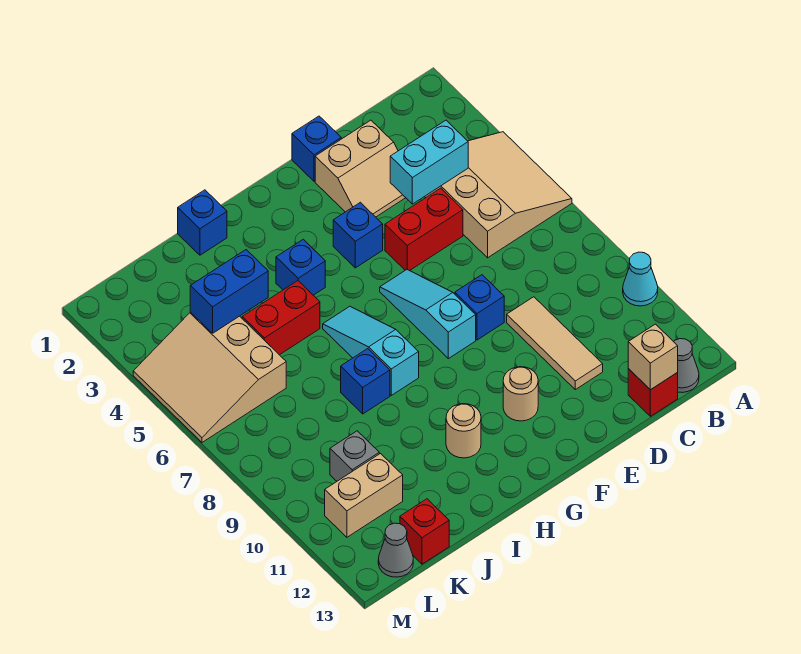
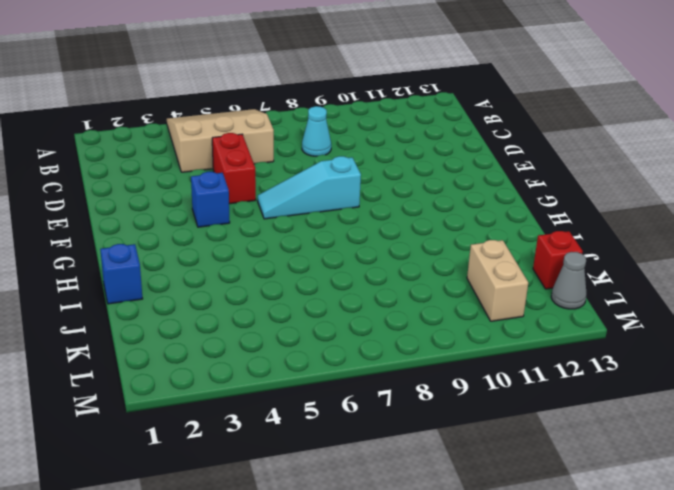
cyan 1x1 cone [302,106,331,156] -> cyan 1x1 cone moved to [623,252,658,306]
none -> grey 1x1 cone [674,339,699,393]
none -> red 1x1 brick [628,369,678,416]
none -> tan 2x2 slope [315,120,406,217]

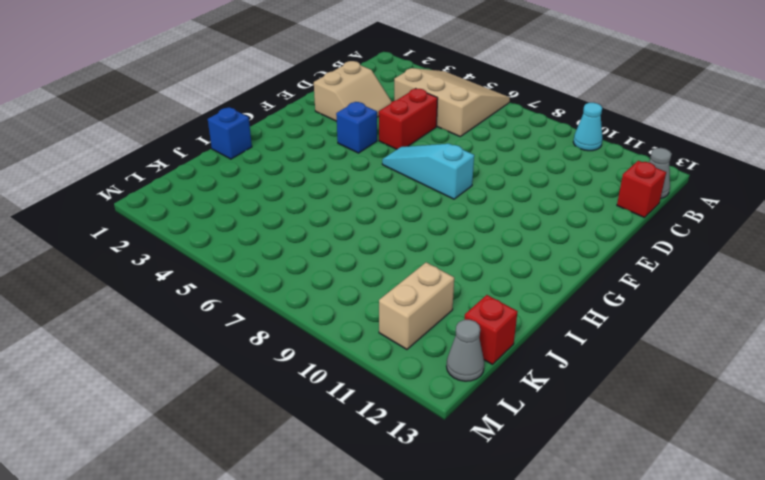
none -> tan 1x3 tile [507,297,603,390]
none -> blue 1x1 brick [292,116,341,181]
none -> blue 1x1 brick [455,275,504,340]

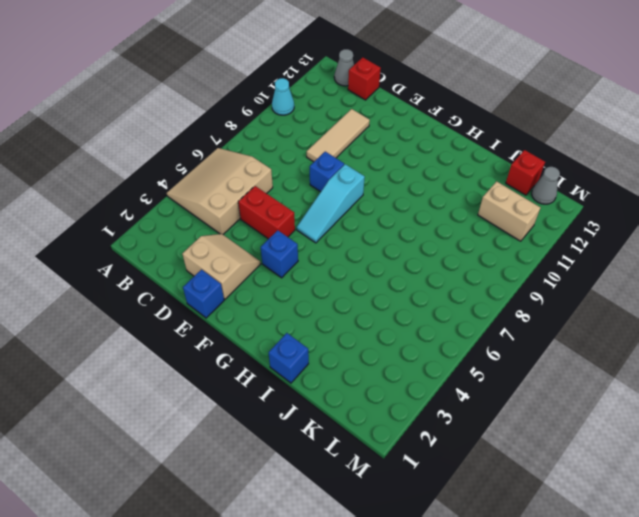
none -> tan 1x1 round brick [503,367,538,421]
none -> blue 1x1 brick [276,239,325,295]
none -> cyan 1x3 slope [323,306,419,395]

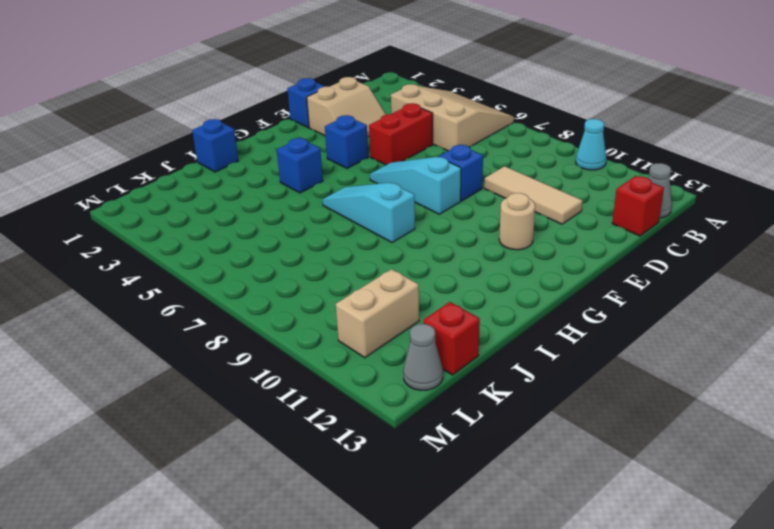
none -> tan 1x1 round brick [446,404,481,458]
none -> red 1x2 brick [242,281,320,355]
none -> blue 1x1 brick [341,349,390,414]

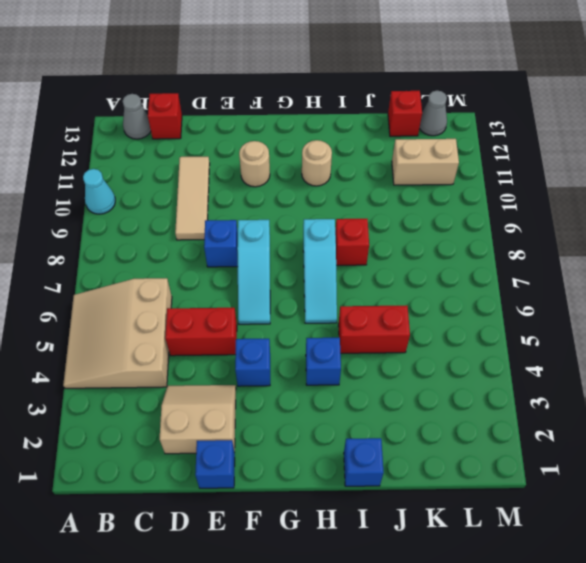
red 1x1 brick [335,219,369,265] -> blue 1x1 brick [341,349,390,414]
none -> tan 3x3 slope [133,312,286,442]
none -> grey 1x1 brick [330,431,379,481]
none -> cyan 1x2 brick [390,120,468,204]

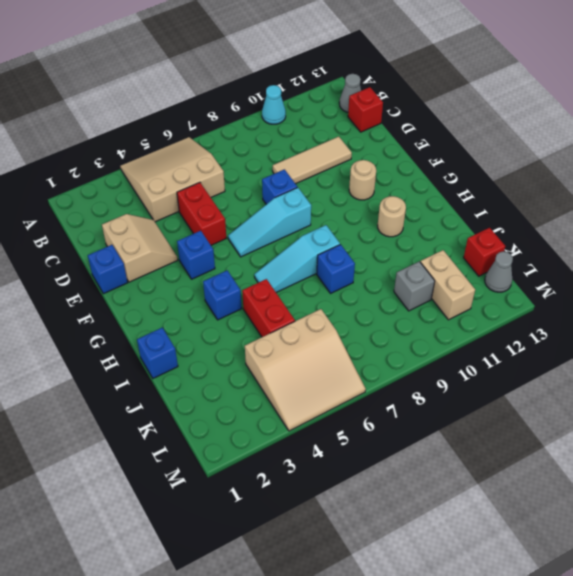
none -> cyan 1x2 brick [390,120,468,204]
none -> tan 1x1 brick [628,324,678,390]
none -> blue 1x2 brick [190,250,268,333]

